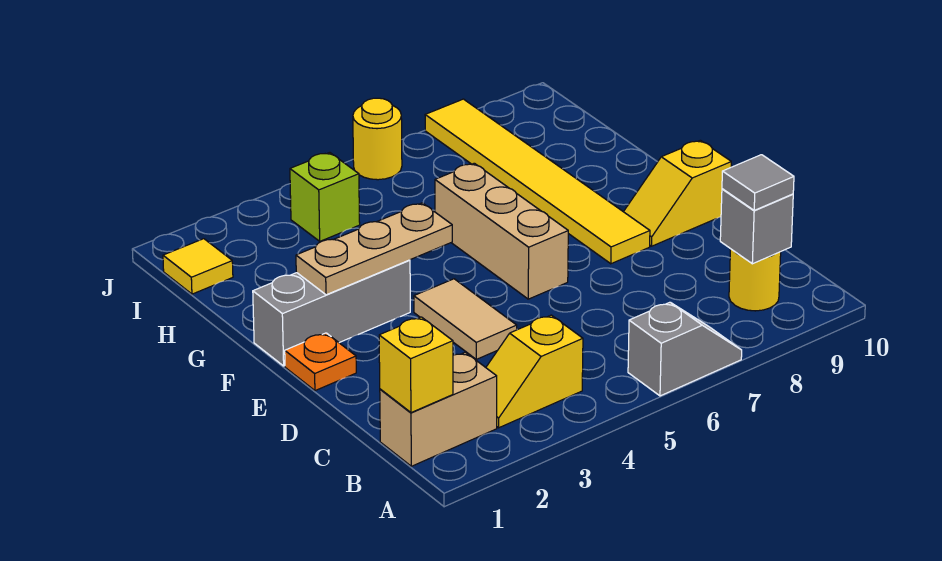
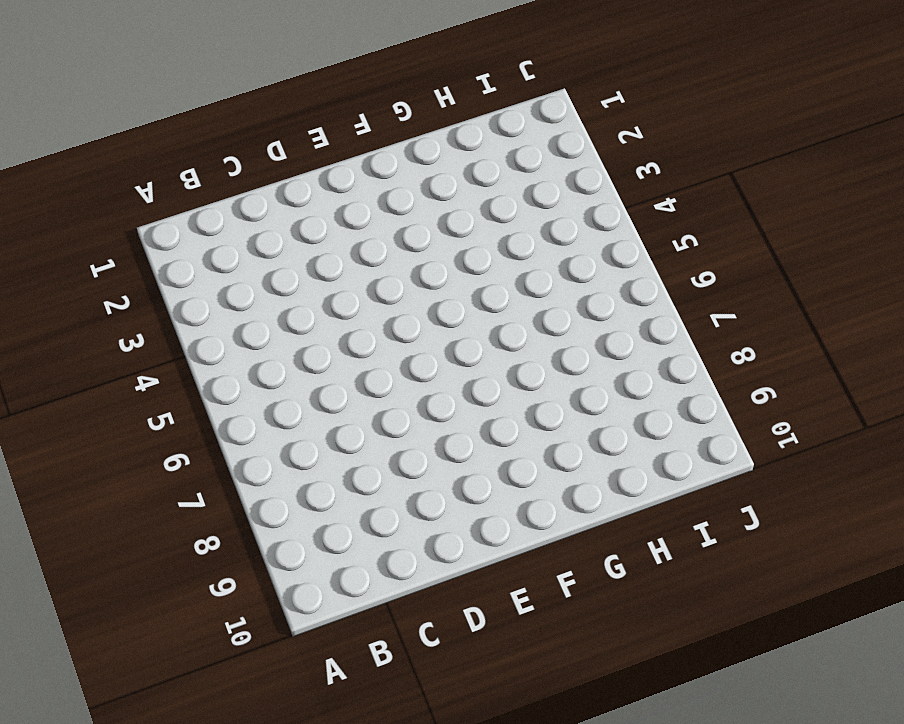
none -> grey 1x2 slope [628,302,742,396]
none -> tan 1x2 brick [380,352,497,466]
none -> yellow 1x2 slope [486,315,583,428]

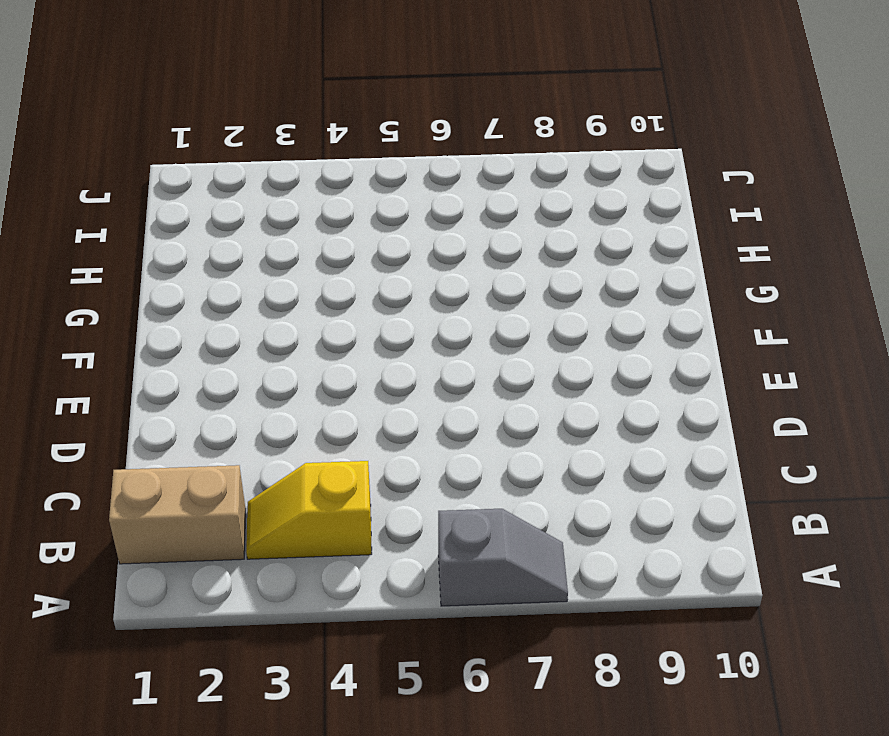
none -> yellow 1x1 round brick [729,249,781,311]
none -> tan 1x2 tile [414,279,517,359]
none -> orange 1x1 plate [285,333,356,391]

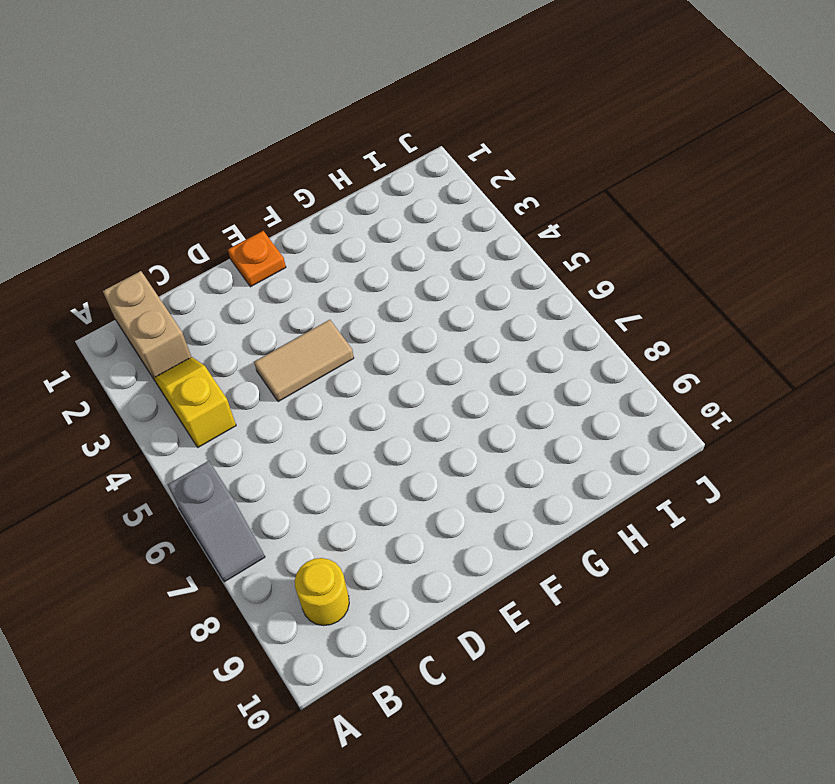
none -> tan 1x3 brick [435,163,568,299]
none -> yellow 1x6 tile [425,99,650,264]
none -> yellow 1x2 slope [624,140,731,246]

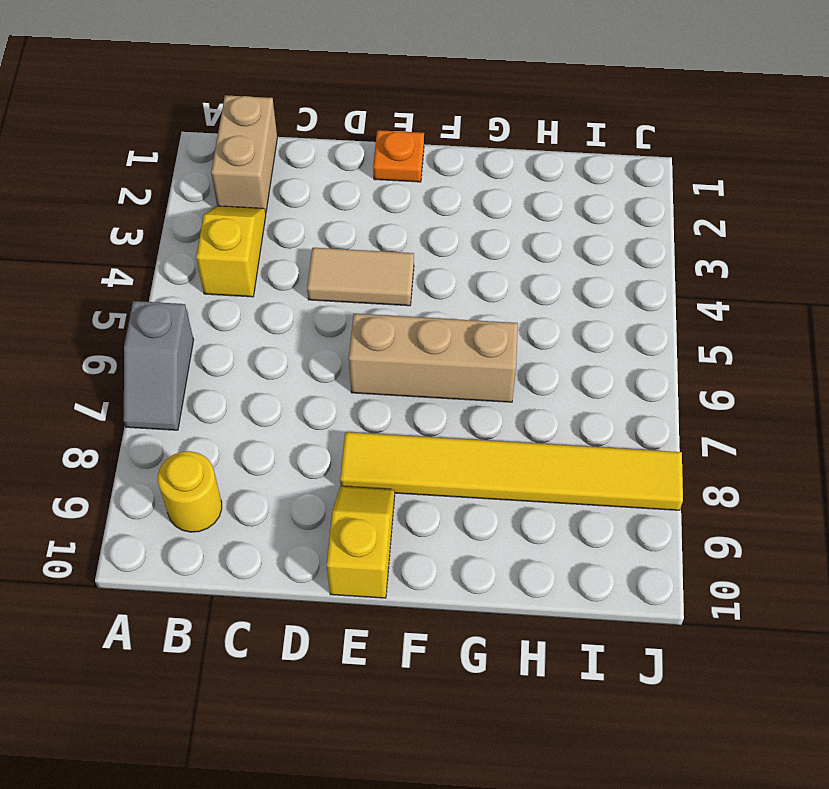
none -> grey 1x3 brick [253,260,410,366]
none -> yellow 1x1 tile [163,239,233,294]
none -> lime 1x1 brick [290,153,360,241]

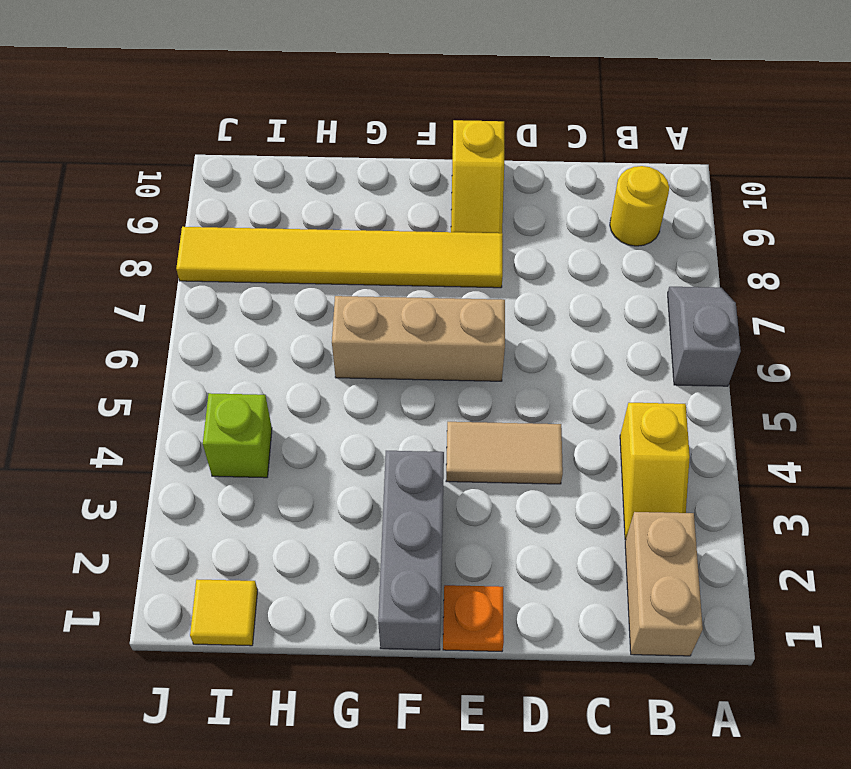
none -> yellow 1x1 round brick [353,98,402,180]
none -> yellow 1x1 brick [379,317,453,413]
none -> grey 1x1 brick [720,189,793,264]

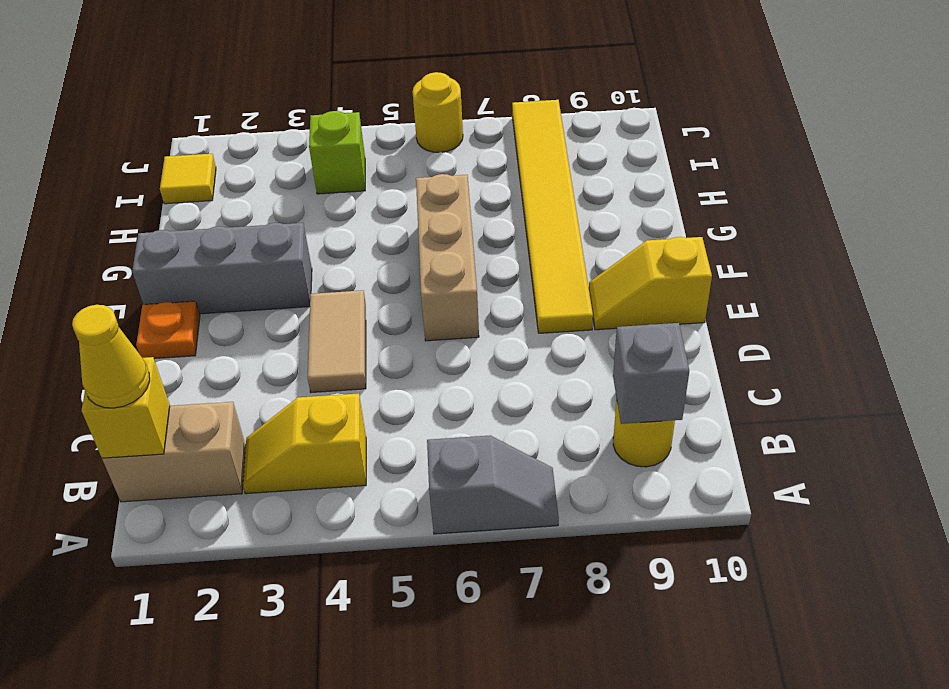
yellow 1x1 cone [72,305,150,408] -> none
none -> tan 1x3 plate [296,203,452,295]
none -> grey 1x1 tile [722,155,794,210]

